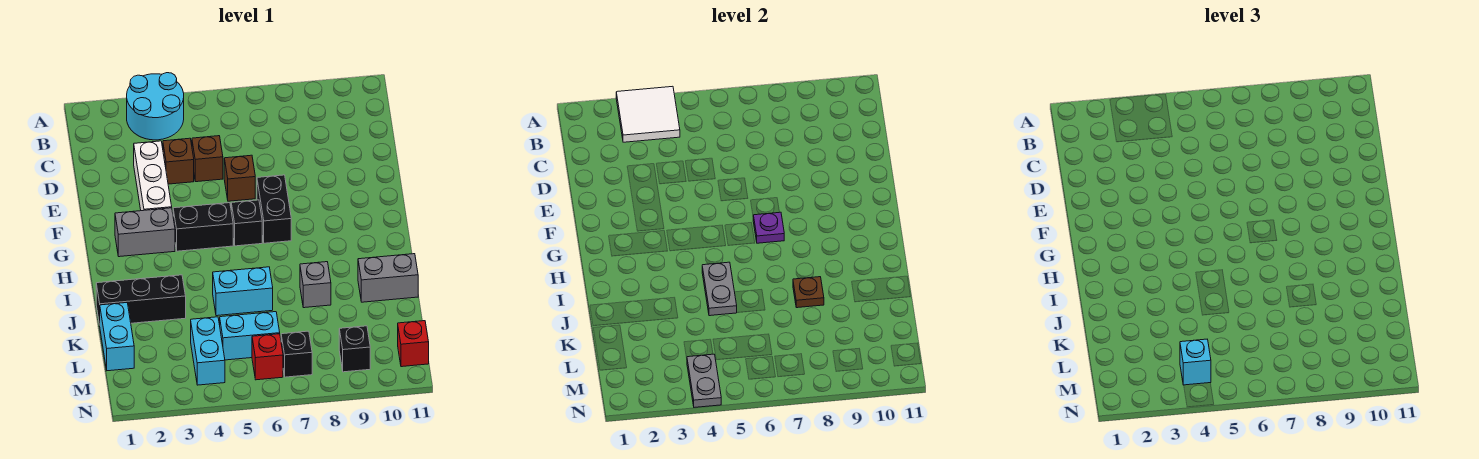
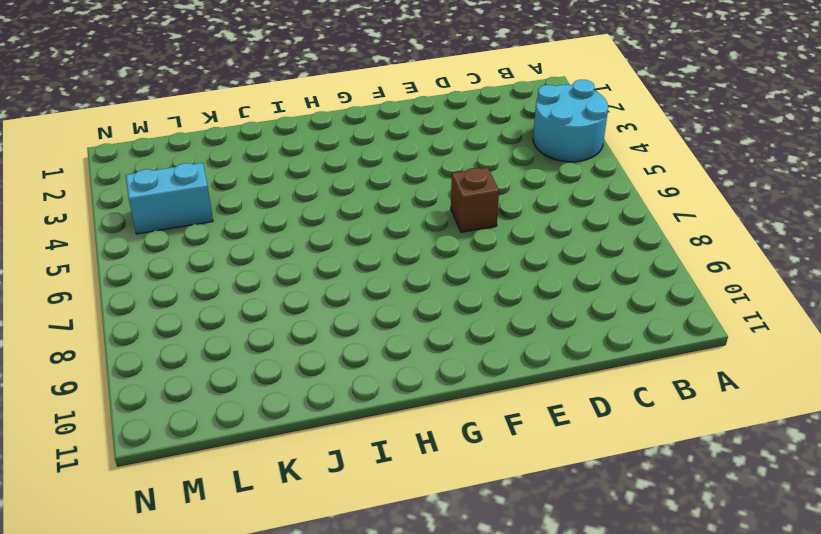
none -> white 1x3 brick [134,141,172,211]
none -> brown 1x1 brick [163,138,194,184]
none -> brown 1x1 brick [192,136,223,182]

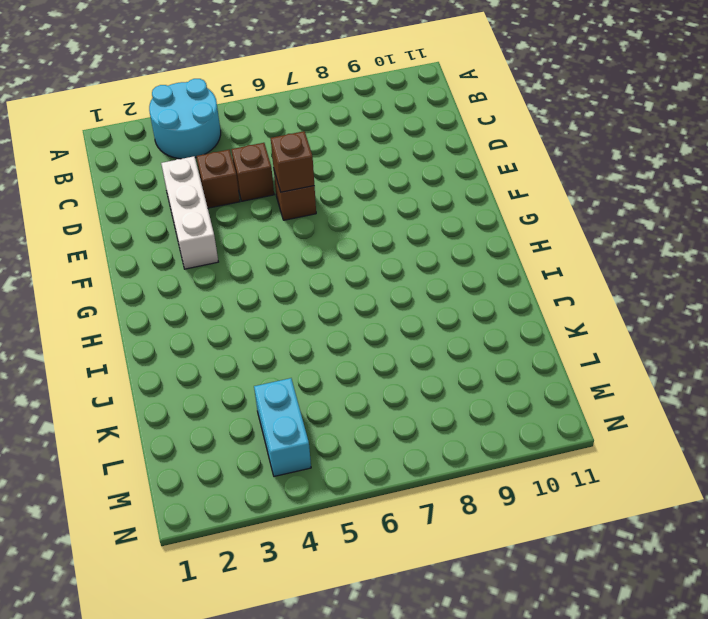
brown 1x1 brick [271,131,314,192] -> none
none -> black 1x2 brick [257,175,291,243]
none -> grey 1x2 brick [115,208,175,257]
none -> black 1x2 brick [173,203,233,251]

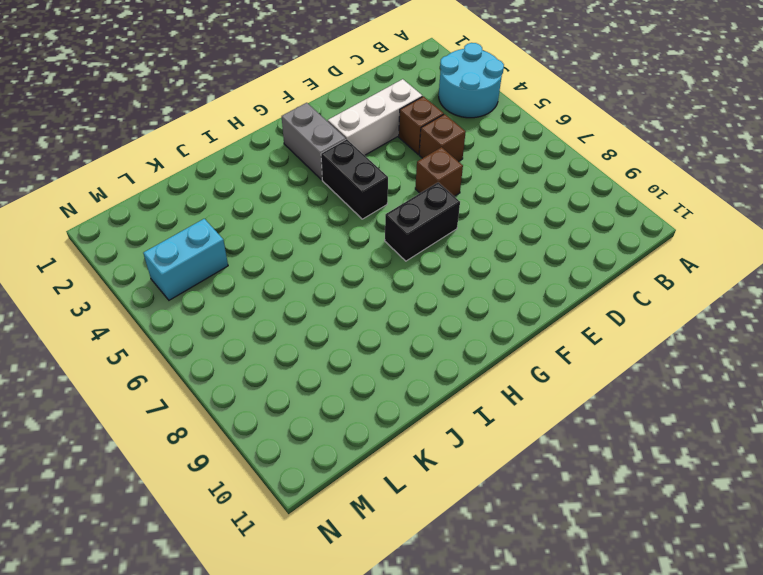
none -> black 1x1 brick [231,200,262,246]
none -> black 1x3 brick [96,275,186,325]
none -> cyan 1x2 brick [213,267,273,316]

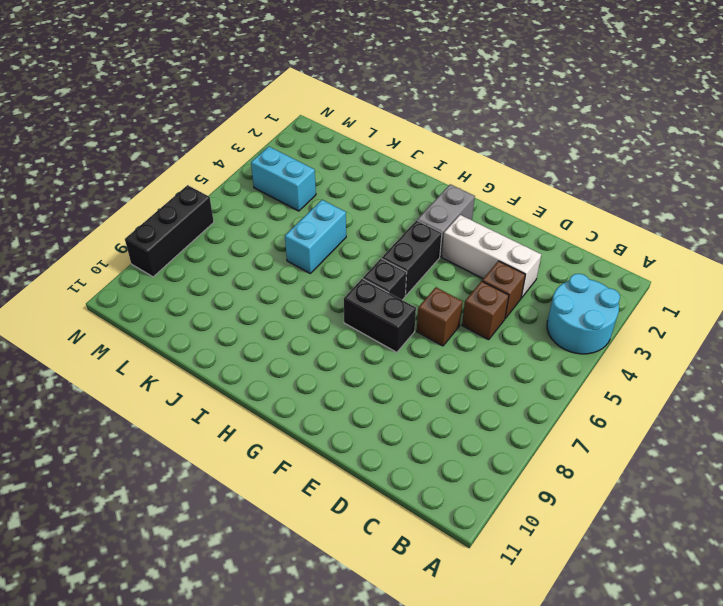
black 1x3 brick [125,185,214,277] -> black 1x3 brick moved to [96,275,186,325]
none -> grey 1x1 brick [300,262,331,308]
none -> grey 1x2 brick [358,254,418,302]
none -> cyan 1x2 brick [100,303,134,371]

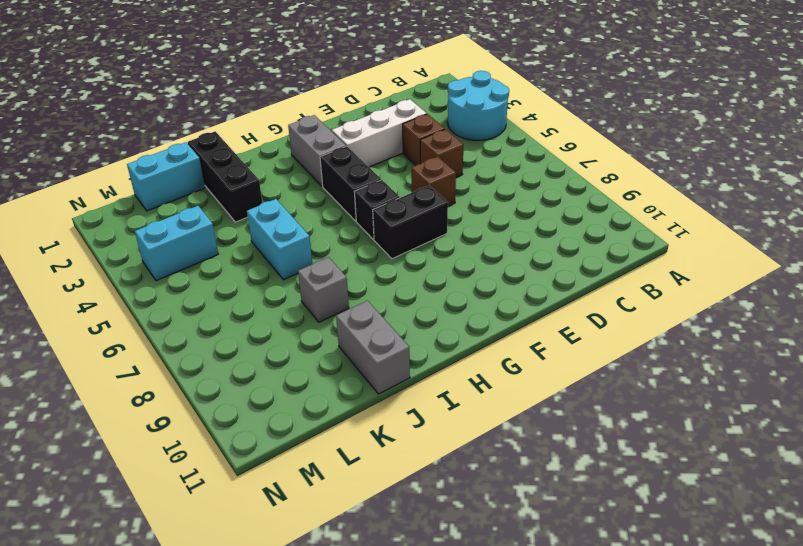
none -> cyan 1x2 brick [220,312,280,360]
none -> red 1x1 brick [252,334,283,380]
none -> black 1x1 brick [281,331,312,377]

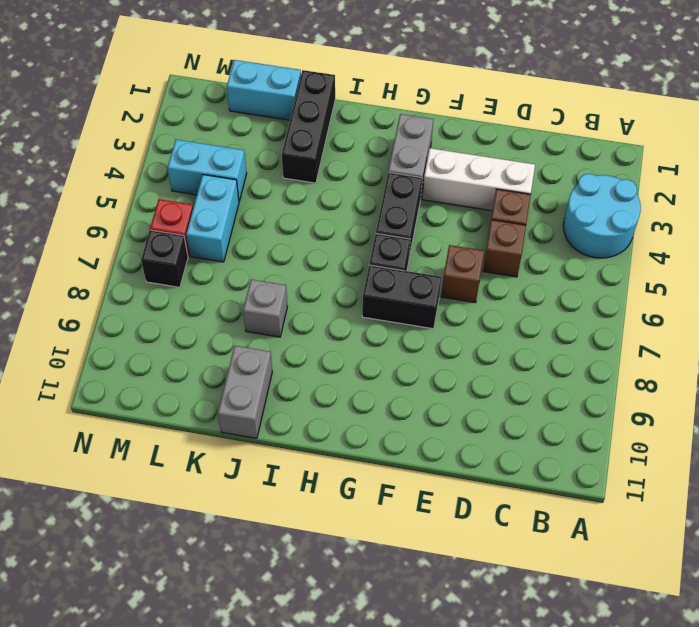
none -> cyan 1x2 brick [213,267,273,316]
none -> black 1x1 brick [339,326,370,372]
none -> red 1x1 brick [398,321,429,367]

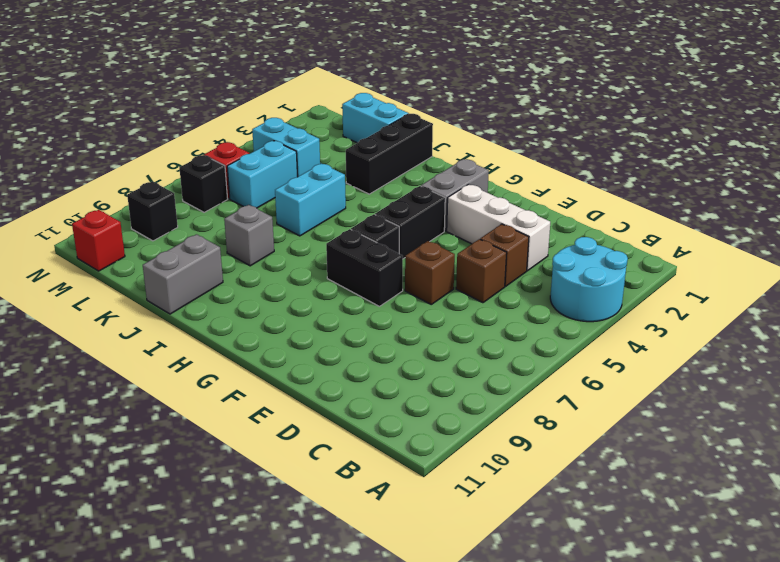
none -> white 2x2 tile [616,86,680,142]
none -> purple 1x1 plate [753,212,784,243]
none -> grey 1x2 plate [702,262,737,316]

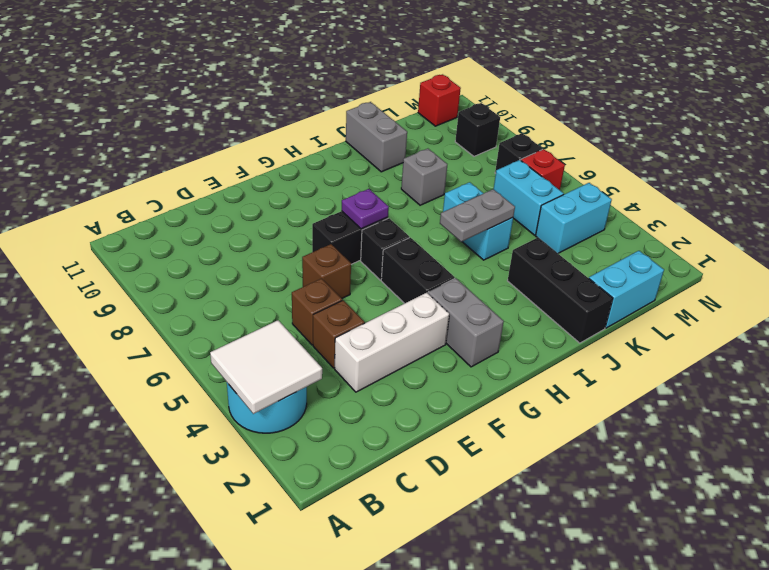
none -> brown 1x1 plate [793,277,824,308]
none -> grey 1x2 plate [687,354,721,407]
none -> cyan 1x1 brick [1180,339,1211,385]

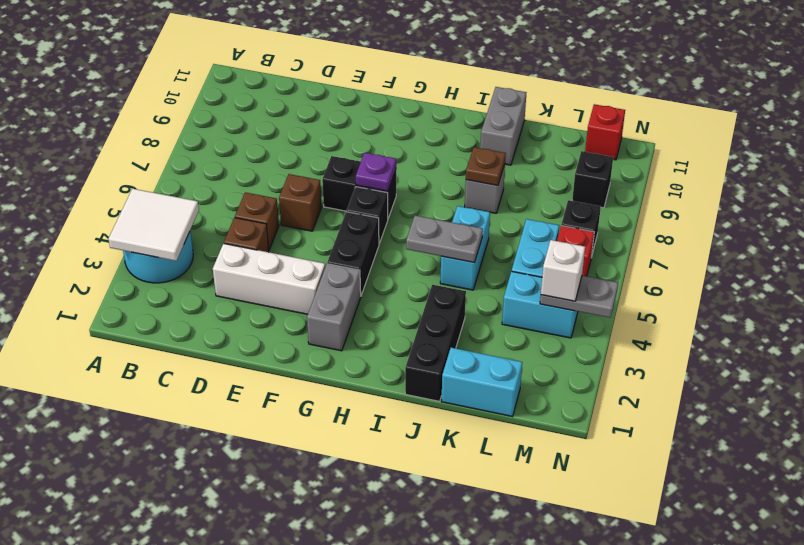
white 1x1 brick [541,240,585,301] -> cyan 1x1 brick [1180,339,1211,385]

